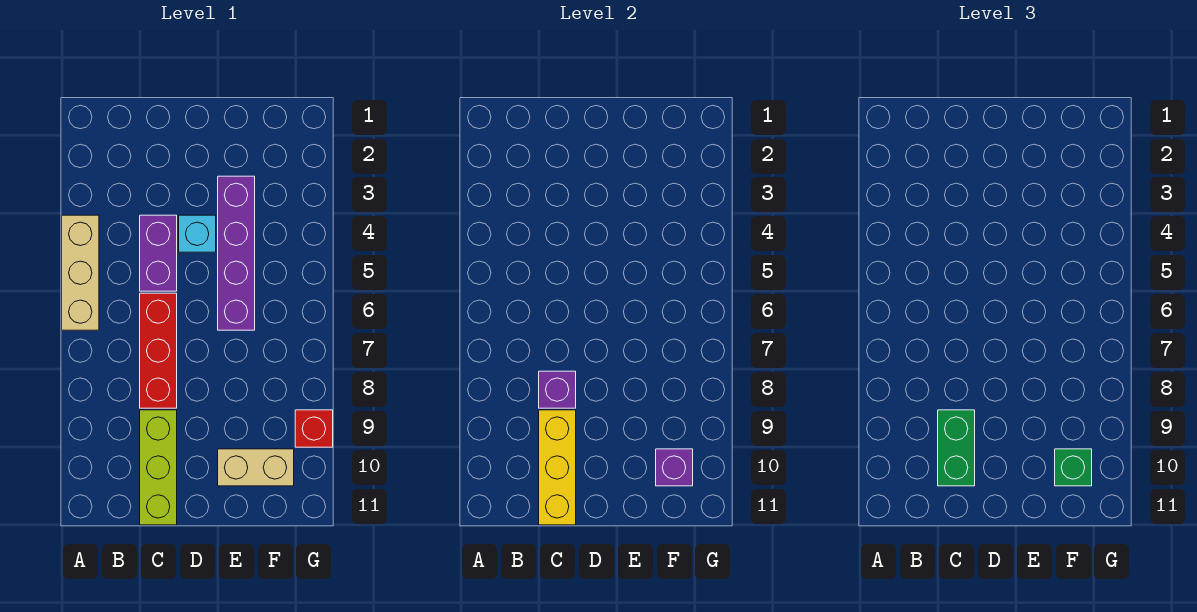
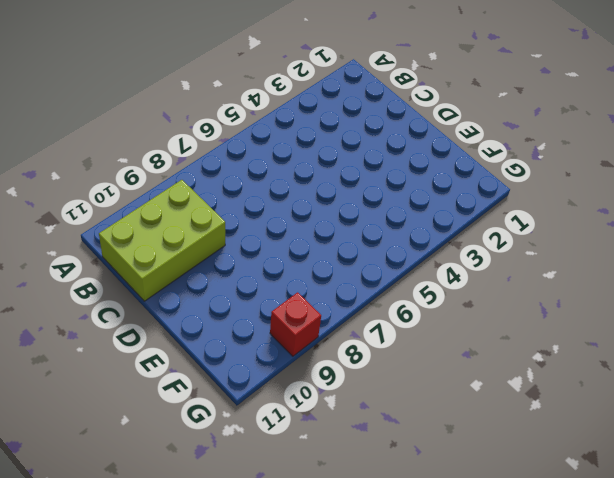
lime 2x3 brick [99,180,225,301] -> lime 1x3 brick [140,410,177,525]
none -> tan 1x3 brick [62,215,99,330]
none -> purple 1x2 brick [140,215,177,291]
none -> red 1x3 brick [140,293,177,408]

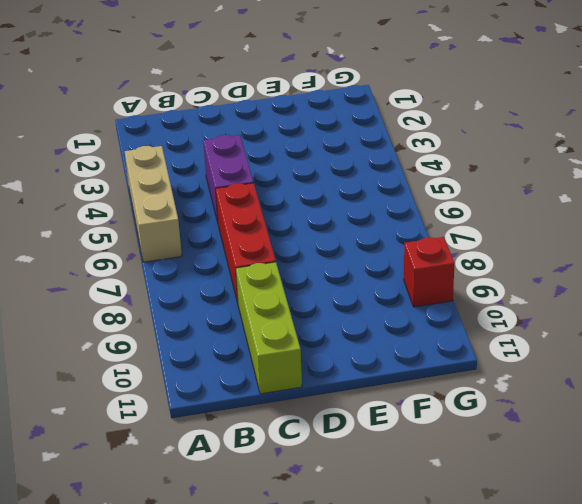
none -> cyan 1x1 brick [179,215,216,252]
none -> purple 1x4 brick [218,176,255,330]
none -> tan 1x2 brick [218,449,294,486]

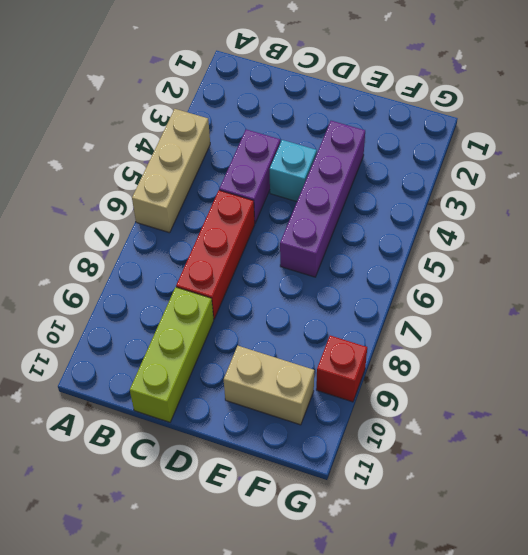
none -> purple 1x1 brick [539,371,576,408]
none -> yellow 1x3 brick [539,410,576,525]
none -> purple 1x1 brick [656,449,693,486]

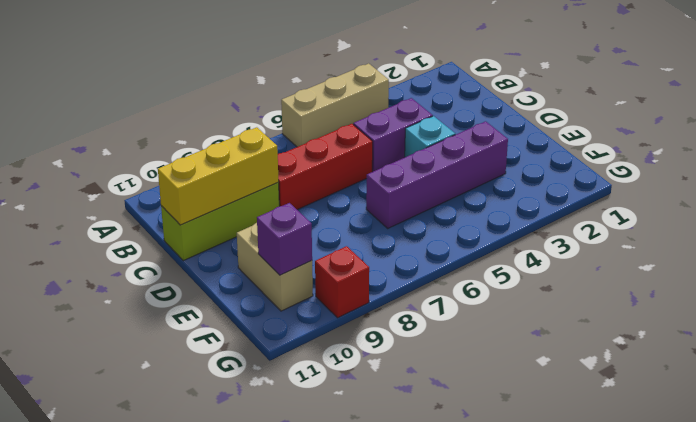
none -> purple 1x1 brick [539,371,576,408]
none -> green 1x2 brick [938,410,975,486]
none -> green 1x1 brick [1055,449,1092,486]

